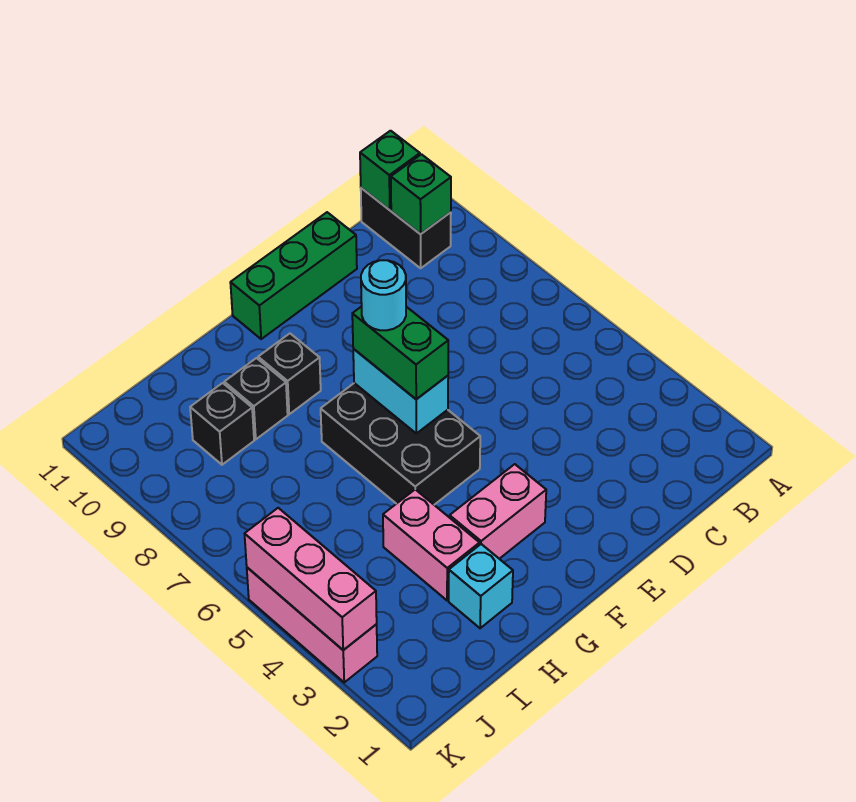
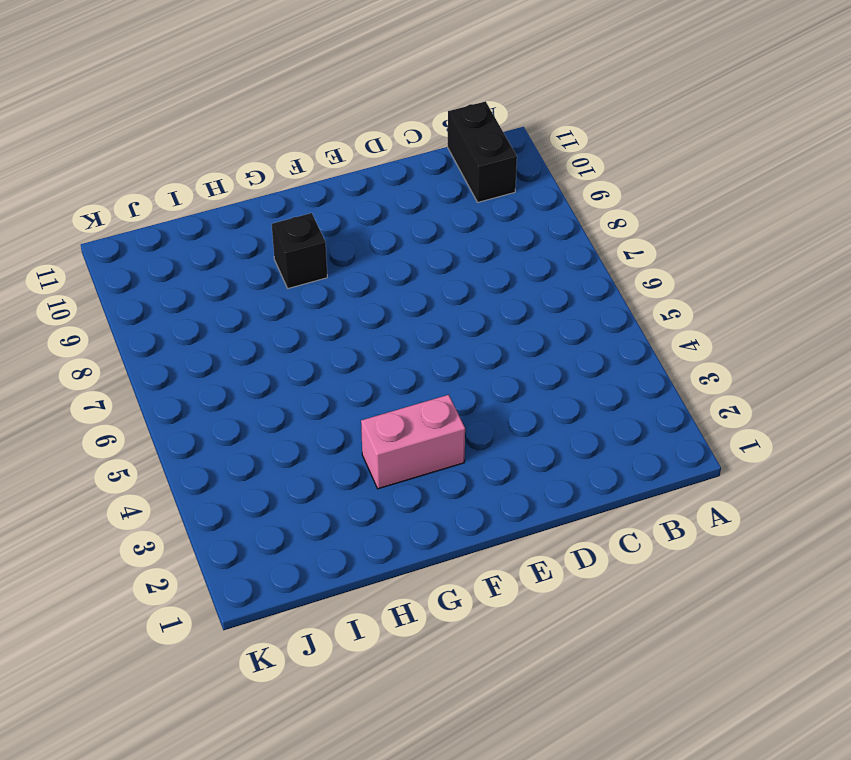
none -> green 1x3 brick [230,212,357,339]
none -> black 2x3 brick [321,383,480,505]
none -> cyan 1x1 brick [449,544,513,628]

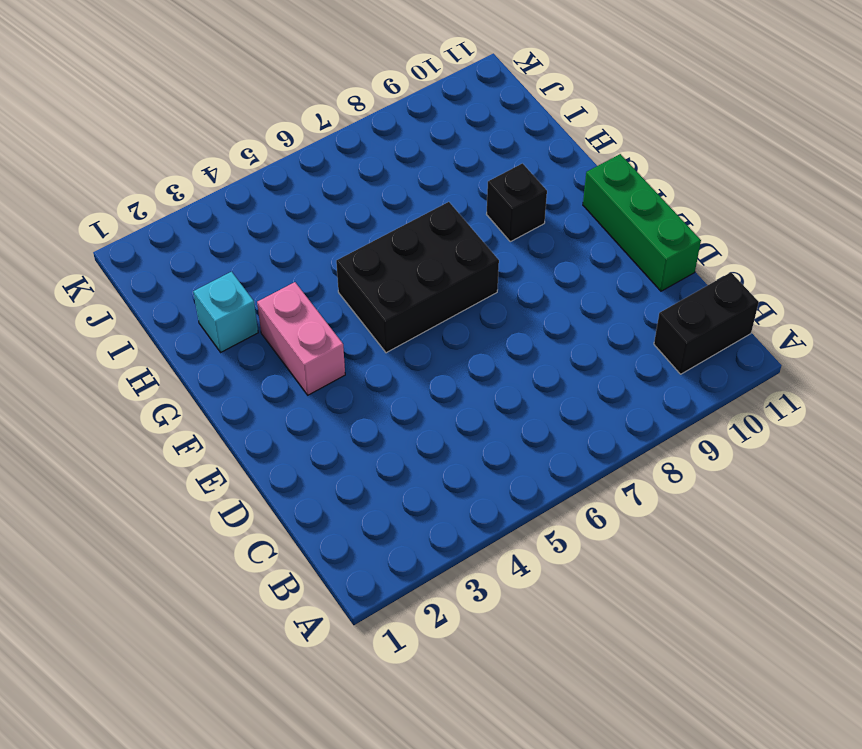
none -> pink 1x2 brick [383,489,480,600]
none -> black 1x1 brick [224,358,288,439]
none -> black 1x1 brick [190,383,254,465]

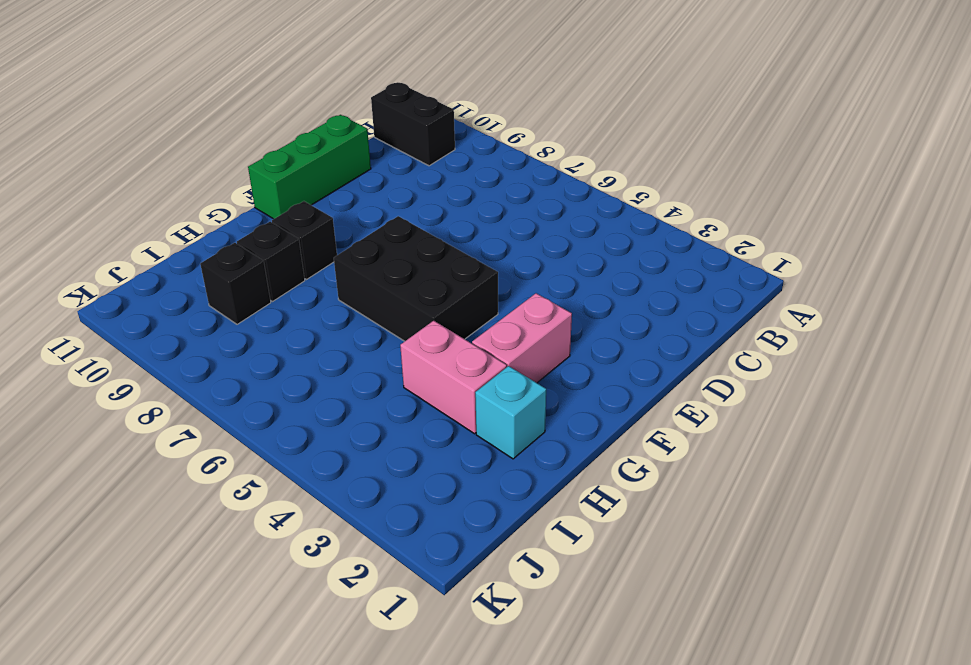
none -> pink 1x3 brick [247,568,377,682]
none -> green 1x1 brick [391,154,451,234]
none -> green 1x1 brick [360,131,420,210]

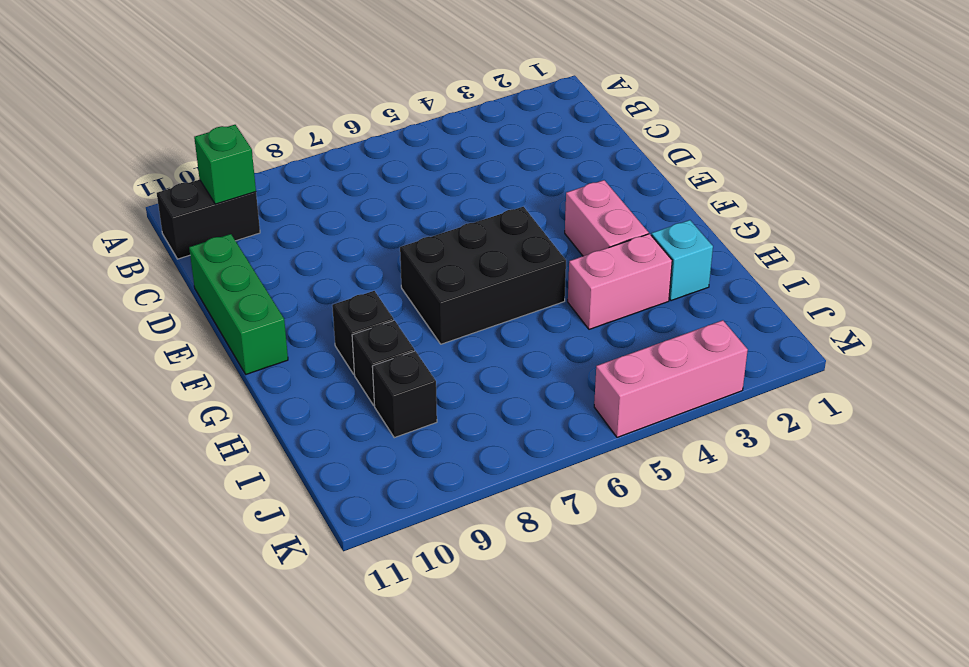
none -> green 1x1 brick [360,131,420,210]
none -> cyan 1x2 brick [353,349,448,433]
none -> pink 1x3 brick [245,508,377,650]

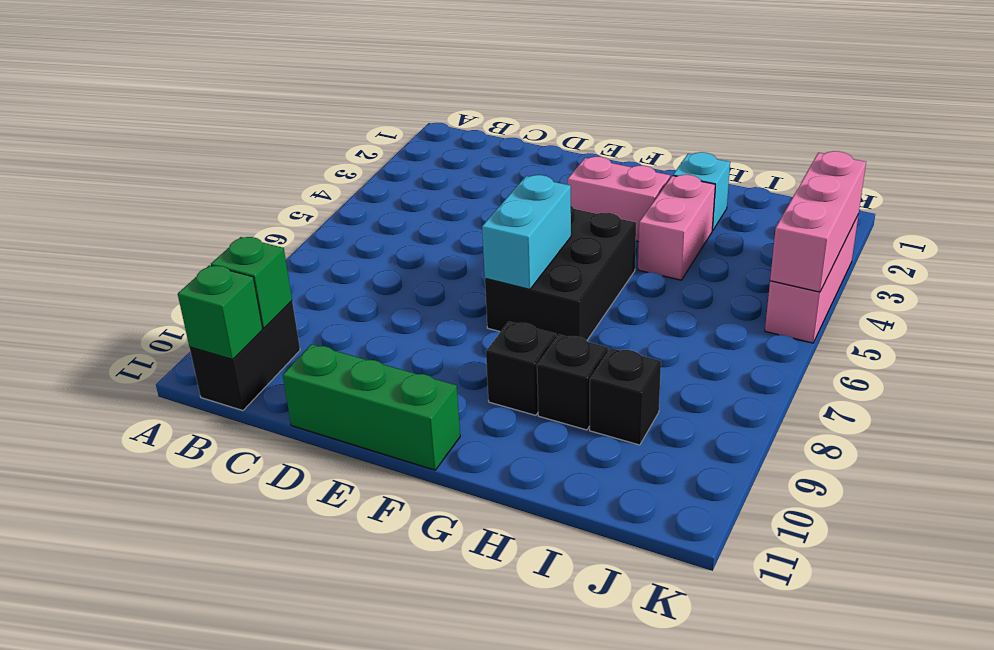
none -> green 1x2 brick [352,306,448,399]
none -> cyan 1x1 round brick [361,260,406,330]

